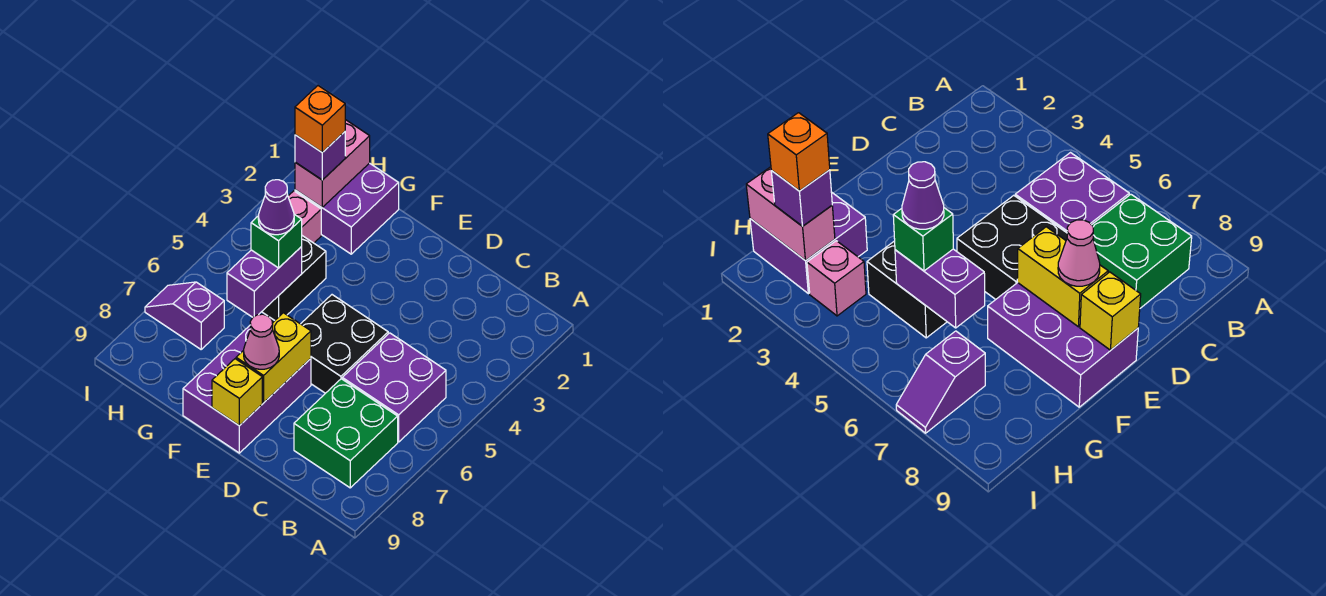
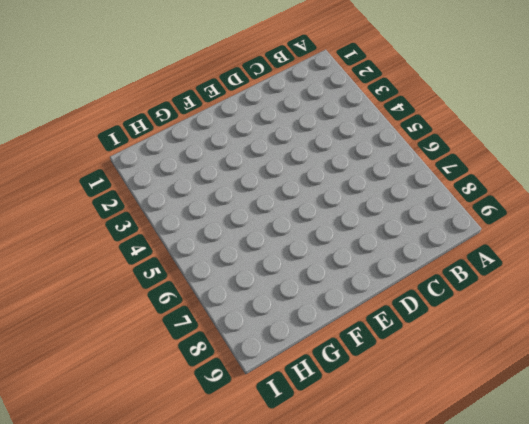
none -> purple 2x2 brick [342,333,446,442]
none -> green 2x2 brick [294,379,398,488]
none -> black 2x2 brick [301,295,388,393]

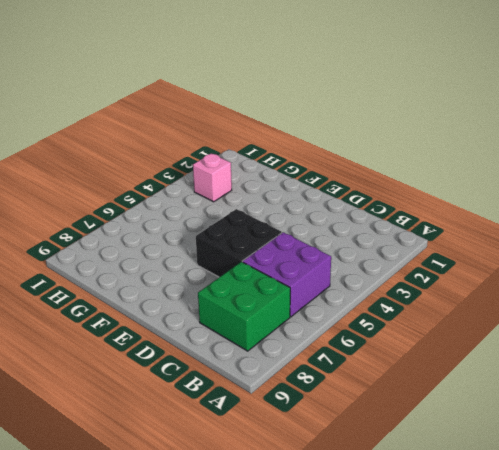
none -> purple 2x3 brick [183,326,311,453]
none -> purple 2x2 brick [295,163,399,254]
none -> black 1x2 brick [262,236,326,320]

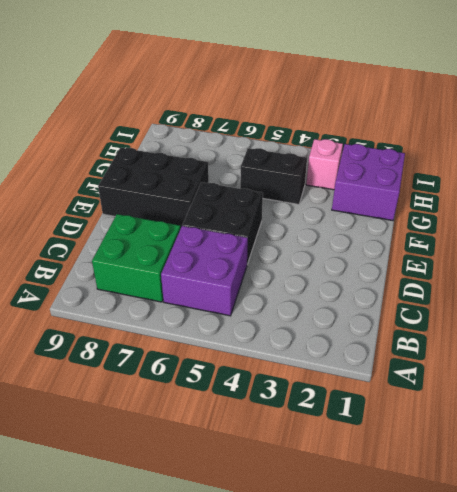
black 2x3 brick [98,148,209,227] -> purple 2x3 brick [183,326,311,453]
none -> purple 1x2 slope [145,282,224,349]
none -> yellow 1x2 brick [236,313,311,403]
none -> yellow 1x1 brick [212,359,262,426]

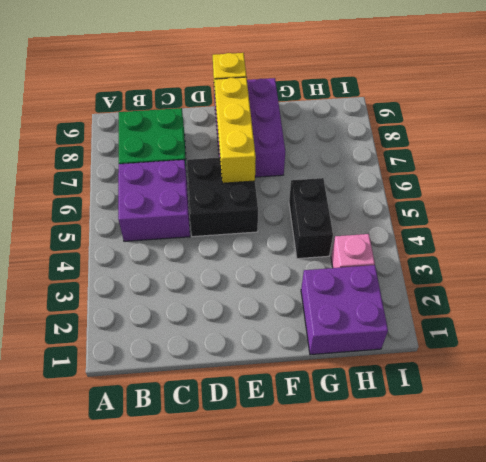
yellow 1x3 brick [215,77,256,183] -> yellow 1x2 brick [236,313,311,403]
none -> purple 1x2 slope [145,282,224,349]
none -> purple 1x2 brick [227,247,302,317]
none -> pink 1x2 brick [295,120,370,208]

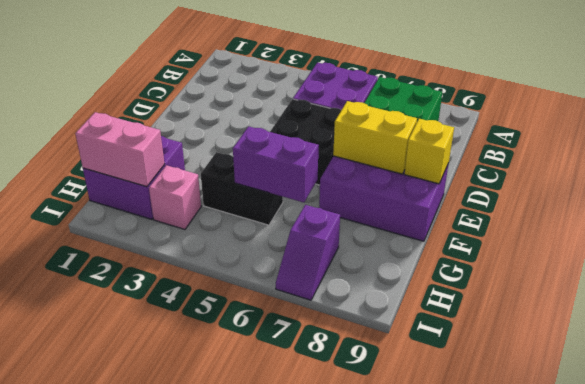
none -> pink 1x1 cone [244,314,279,369]
none -> green 1x1 brick [251,214,302,268]
none -> purple 1x1 brick [295,132,345,180]

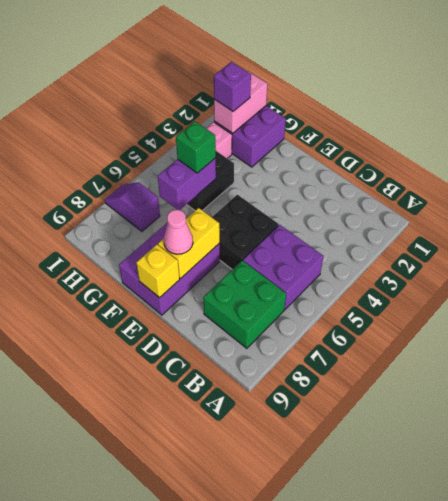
none -> purple 1x1 cone [258,180,294,235]
none -> orange 1x1 brick [295,86,345,153]

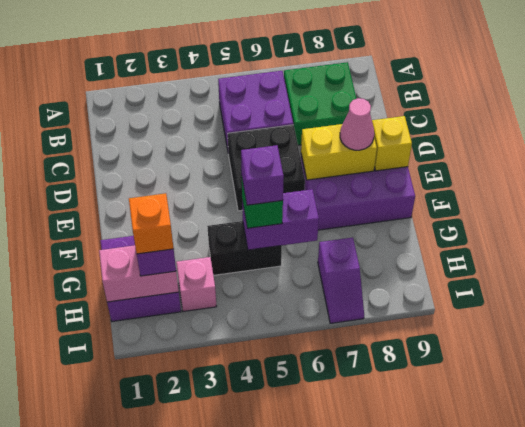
purple 1x1 brick [241,145,284,205] -> purple 1x1 cone [258,180,294,235]

